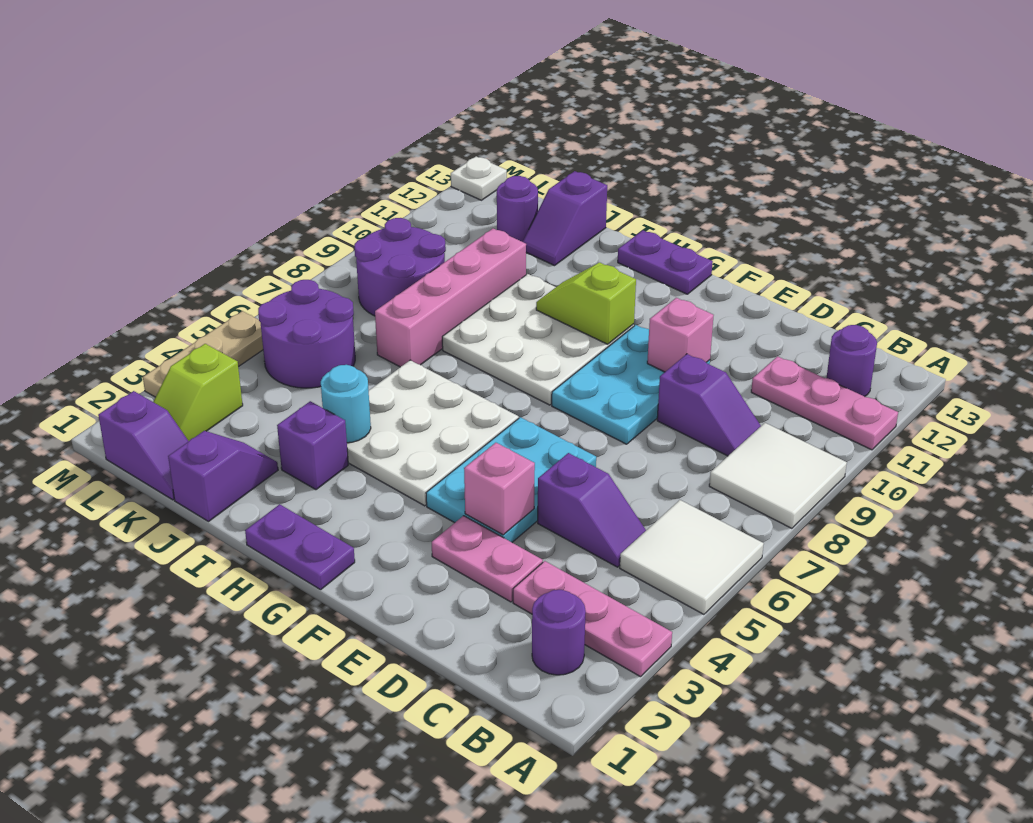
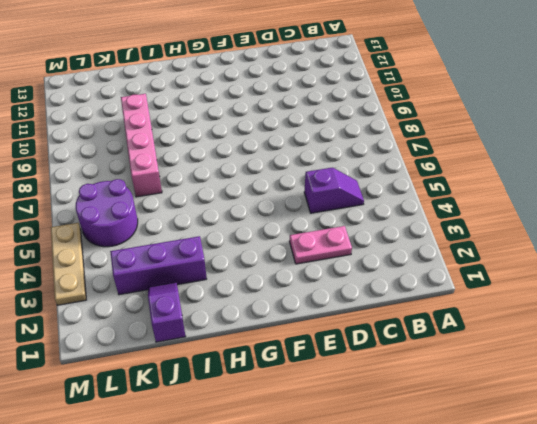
purple 1x3 brick [110,236,207,295] -> purple 1x1 brick [277,401,348,490]
none -> pink 1x3 plate [513,561,672,677]
none -> white 2x2 tile [620,500,764,614]
none -> white 2x2 tile [709,423,847,528]
none -> pink 1x3 plate [751,356,898,450]

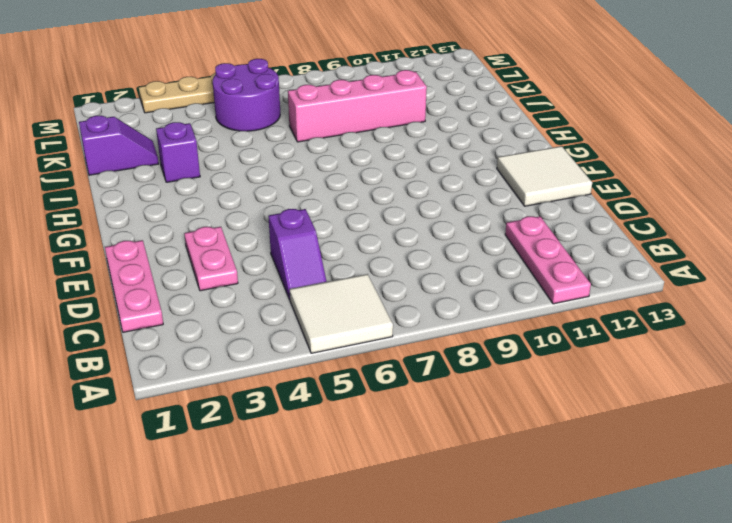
pink 1x3 plate [105,240,163,332] -> pink 1x3 plate moved to [513,561,672,677]
white 2x2 tile [497,146,592,206] -> white 2x2 tile moved to [709,423,847,528]
none -> purple 1x1 round brick [532,590,586,675]
none -> purple 1x1 round brick [827,325,877,397]
none -> purple 1x2 slope [657,354,761,456]
none -> cyan 2x3 plate [426,417,596,542]

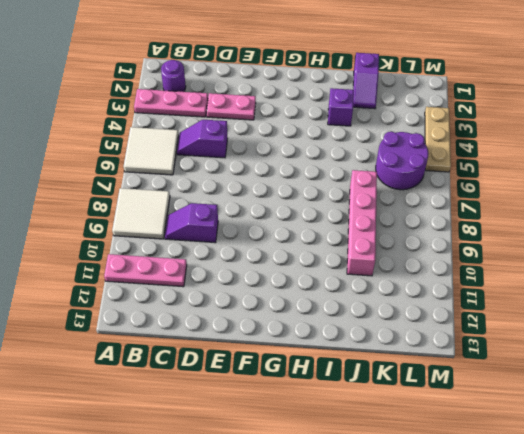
none -> purple 1x1 round brick [827,325,877,397]
none -> cyan 2x3 plate [426,417,596,542]
none -> cyan 2x3 plate [552,325,710,444]
none -> purple 1x2 plate [245,504,355,590]

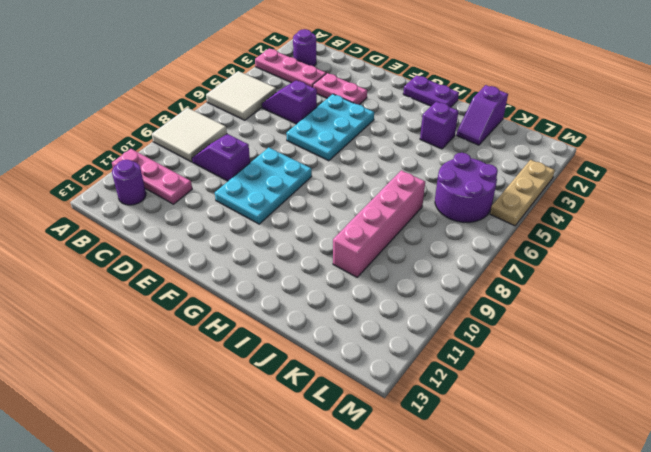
none -> white 3x3 plate [347,360,519,506]
none -> white 3x3 plate [442,274,634,405]
none -> purple 1x2 plate [618,230,713,294]
none -> purple 1x2 slope [523,171,607,266]

